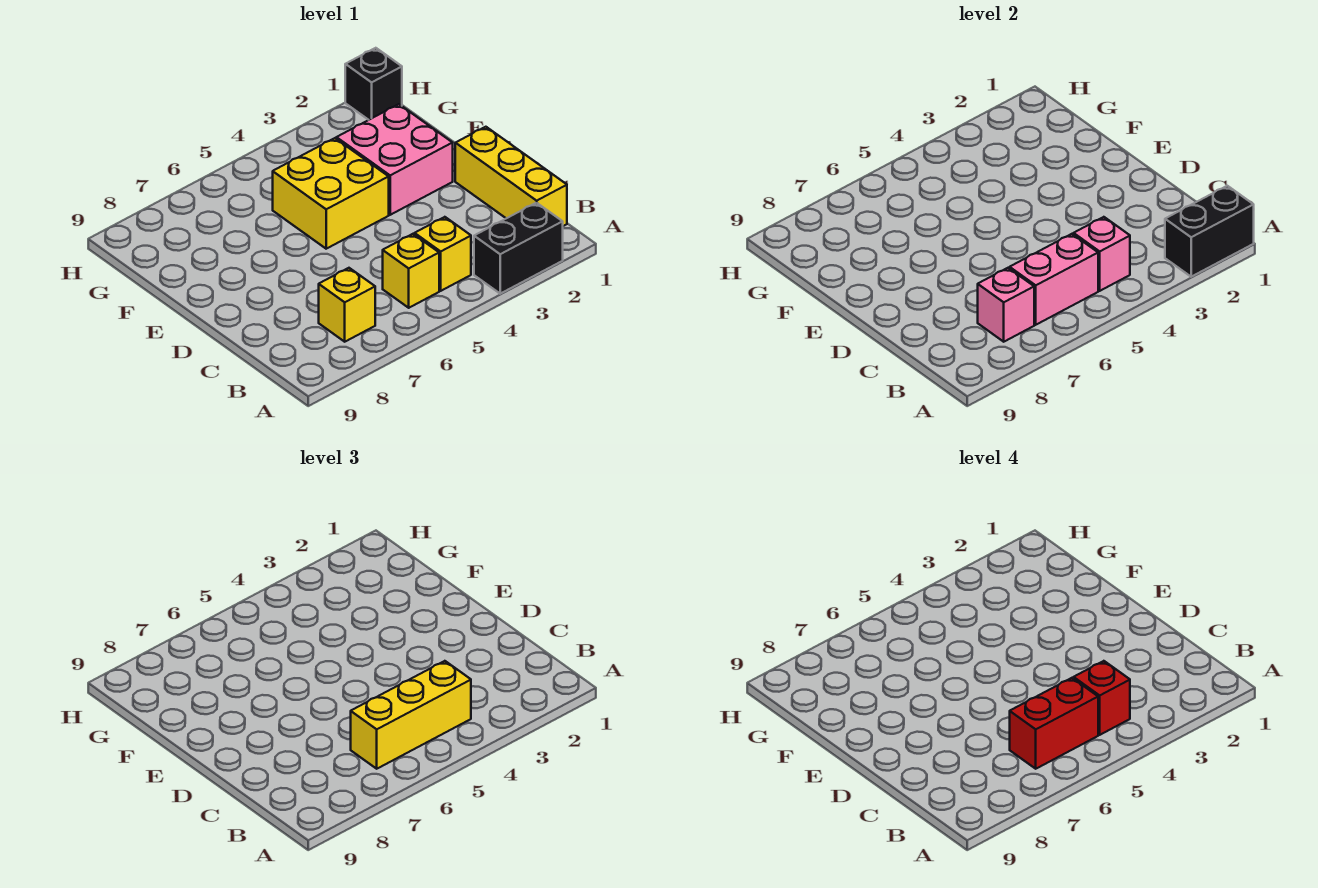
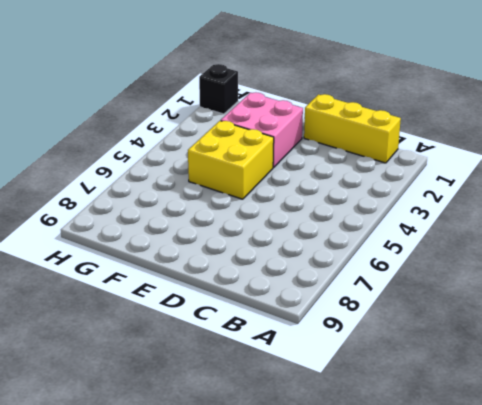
none -> black 1x2 brick [474,203,563,294]
none -> yellow 1x1 brick [415,217,471,291]
none -> yellow 1x1 brick [383,234,439,308]

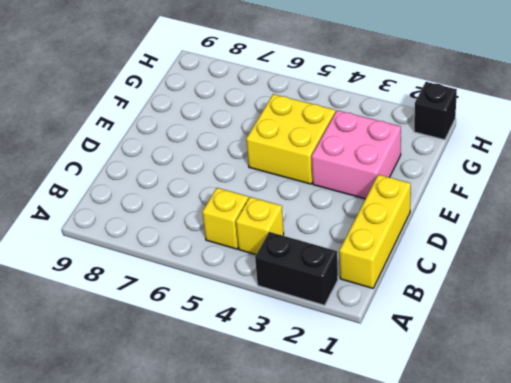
none -> yellow 1x1 brick [319,268,375,342]
none -> black 1x2 brick [1165,186,1254,277]
none -> pink 1x1 brick [1074,217,1130,291]

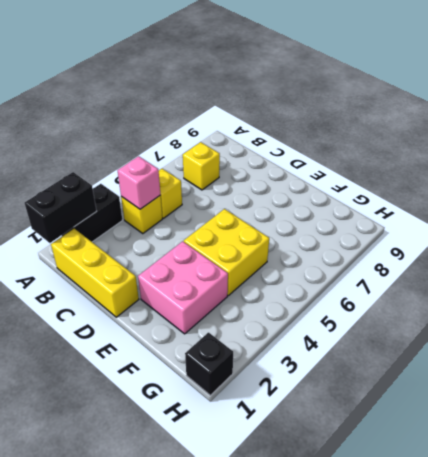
none -> pink 1x2 brick [1010,234,1098,325]
none -> pink 1x1 brick [978,268,1034,342]
none -> yellow 1x3 brick [351,661,471,769]

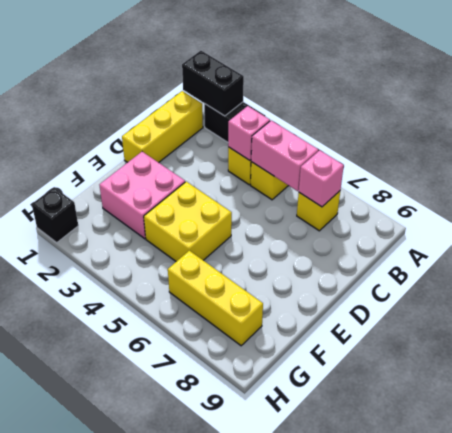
yellow 1x3 brick [168,251,263,346] -> yellow 1x3 brick moved to [351,661,471,769]
none -> red 1x1 brick [1074,661,1130,735]
none -> red 1x2 brick [1010,678,1098,769]

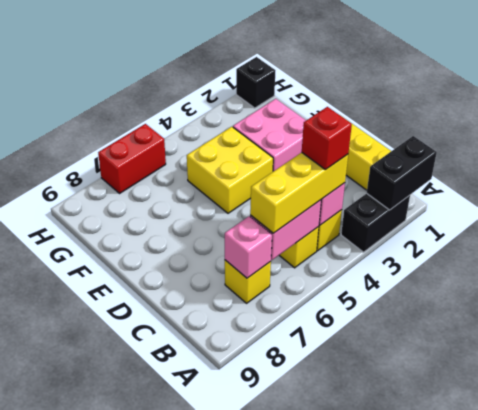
red 1x2 brick [98,124,166,193] -> red 1x2 brick moved to [1010,678,1098,769]

